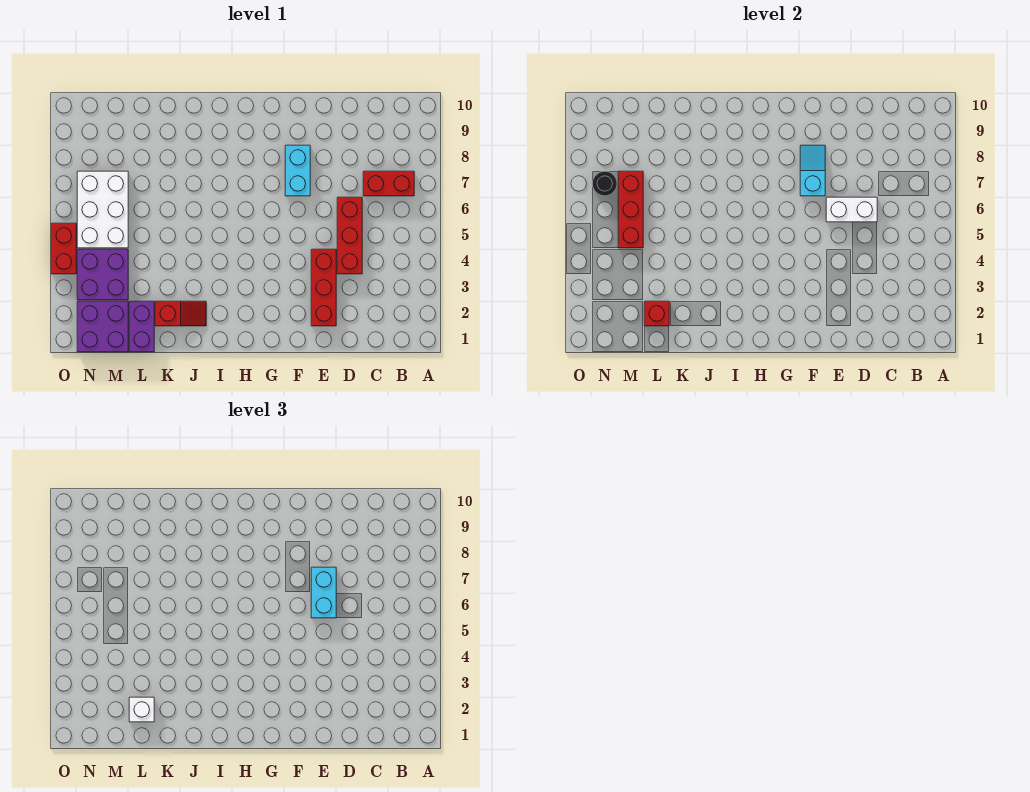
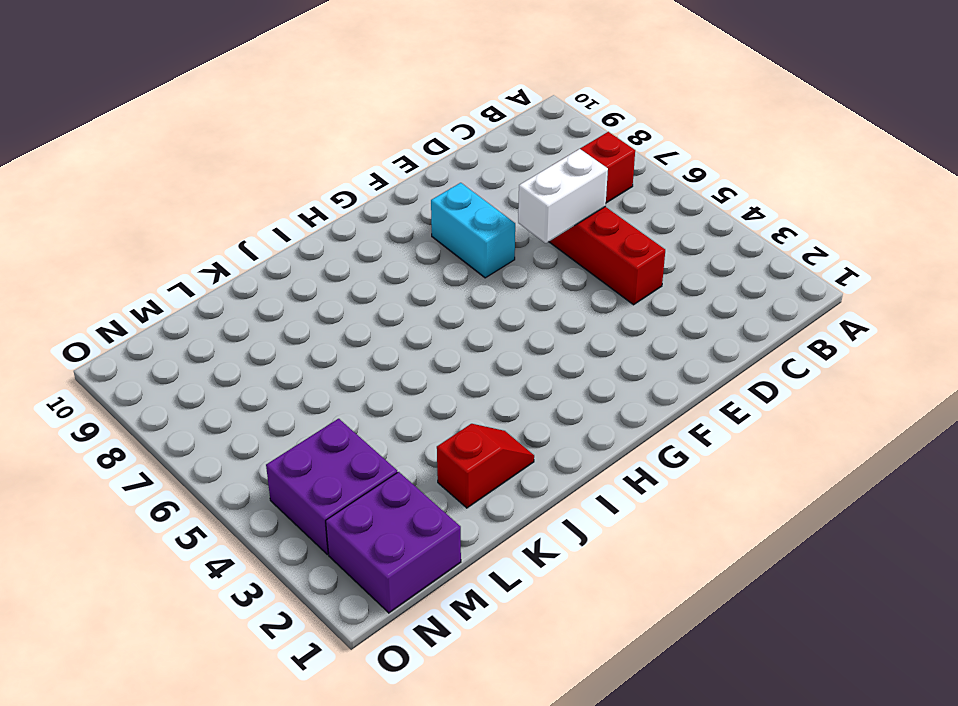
none -> red 1x3 brick [311,249,336,326]
none -> purple 1x2 brick [129,301,154,352]
none -> white 2x3 brick [77,171,128,248]

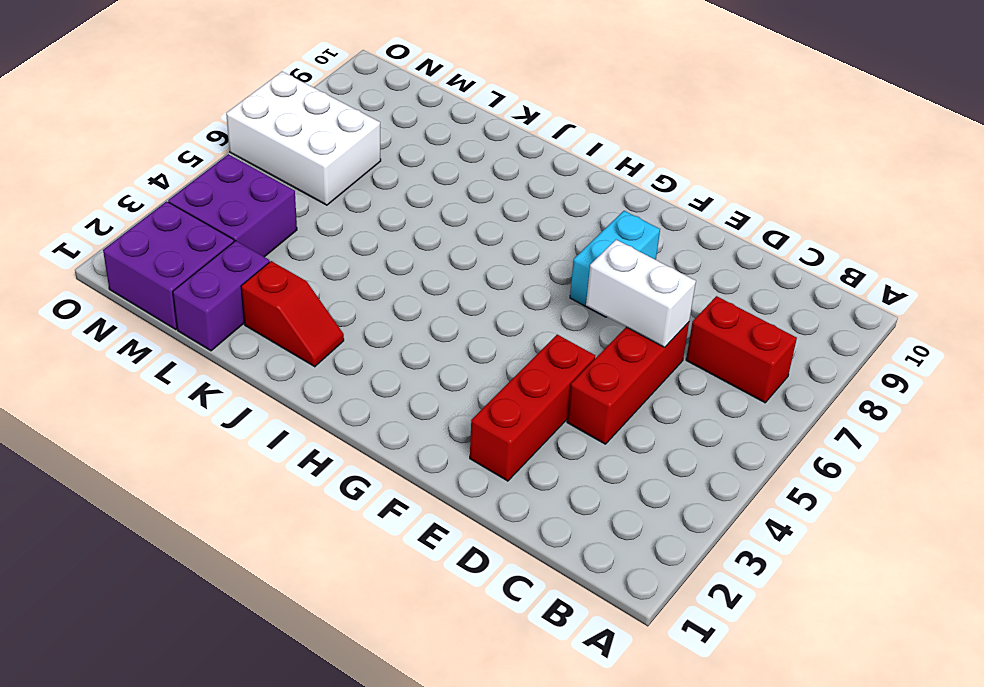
white 2x3 brick [226,72,381,205] -> white 2x3 brick turned to [77,171,128,248]
none -> red 1x2 brick [51,223,76,274]
none -> cyan 1x2 slope [800,145,825,196]
none -> red 1x1 brick [644,301,669,326]

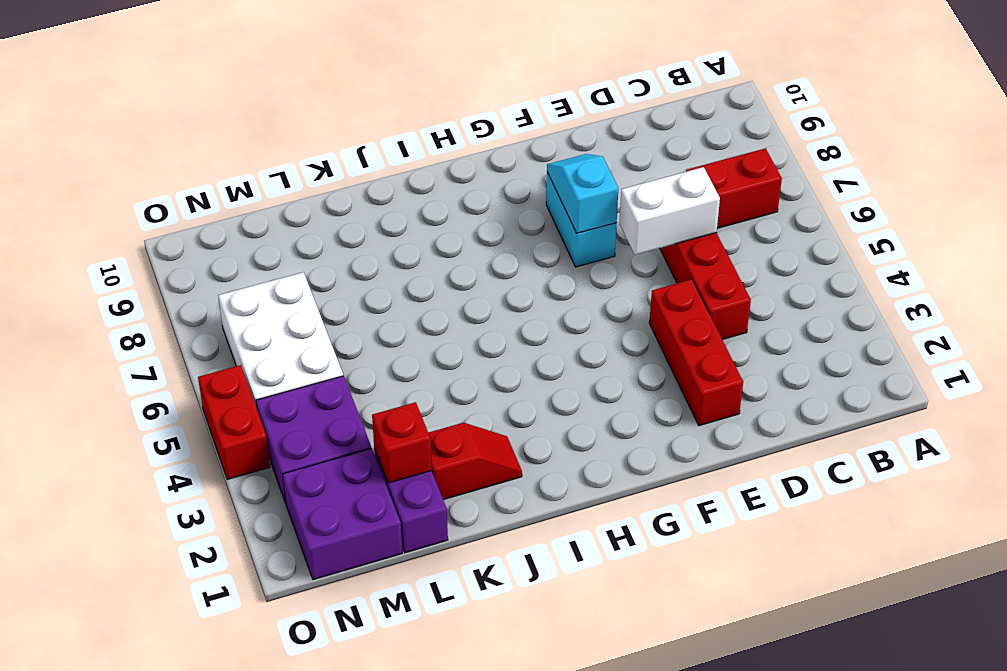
none -> red 1x3 brick [618,171,643,248]
none -> black 1x1 round brick [592,171,617,196]
none -> cyan 1x2 brick [311,567,336,618]

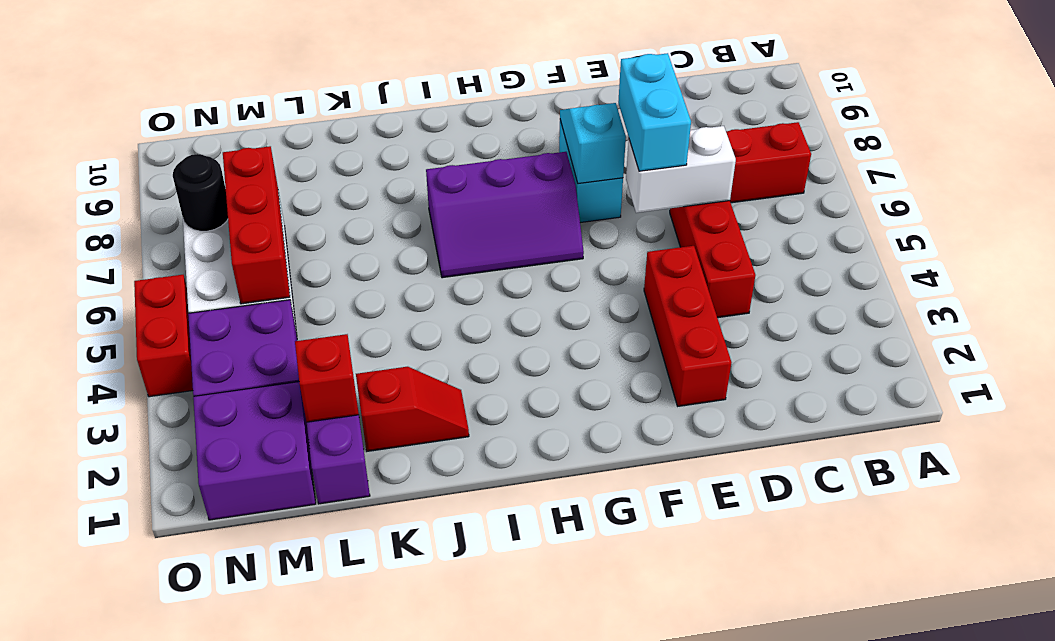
purple 2x3 slope [426,152,584,278] -> none
none -> white 1x1 brick [129,697,154,722]

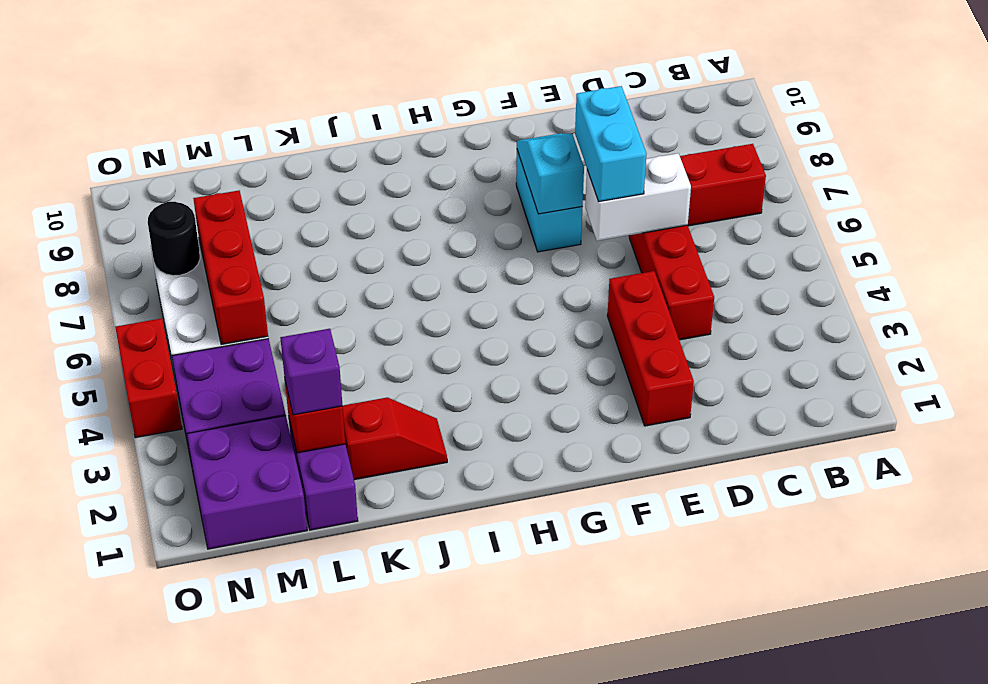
purple 1x1 brick [280,329,343,415] -> white 1x1 brick [129,697,154,722]

